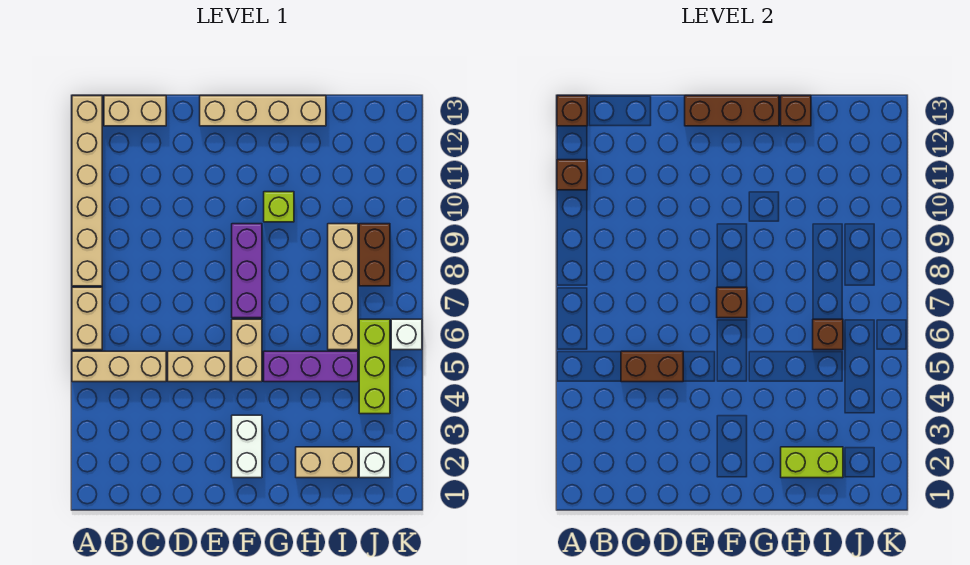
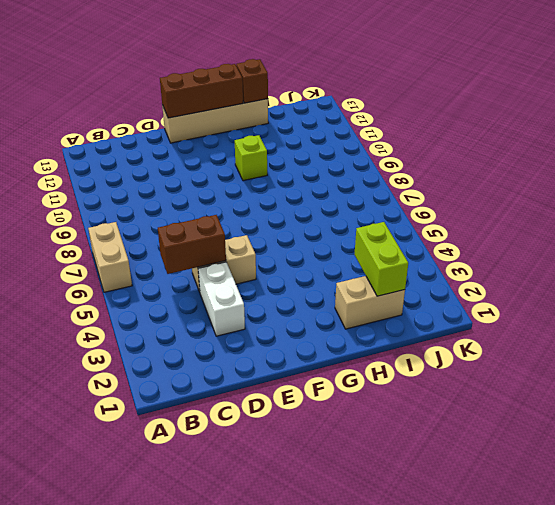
white 1x2 brick [198,262,245,336] -> white 1x2 brick moved to [232,415,262,478]
lime 1x2 brick [354,222,408,296] -> lime 1x2 brick turned to [781,447,843,478]
none -> tan 1x3 brick [72,351,166,382]
none -> tan 1x6 brick [72,96,102,286]
none -> tan 1x2 brick [104,96,166,126]

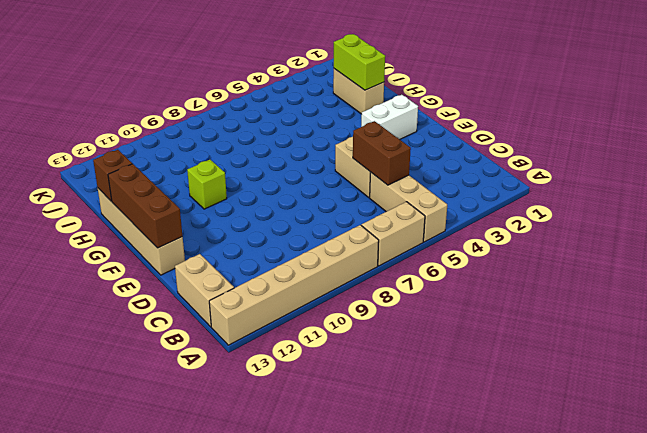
none -> tan 1x2 brick [232,319,262,382]
none -> purple 1x3 brick [232,224,262,318]
none -> purple 1x3 brick [264,351,358,382]

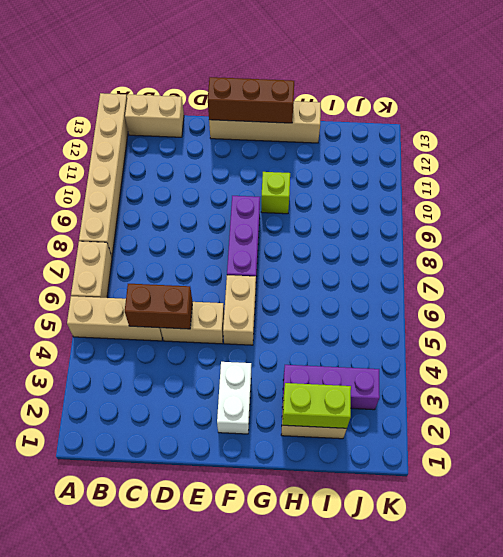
purple 1x3 brick [283,365,380,410] -> purple 1x3 brick moved to [264,351,358,382]
none -> tan 1x4 brick [328,224,358,350]
none -> white 1x1 brick [359,447,390,478]
none -> lime 1x3 brick [359,319,390,414]

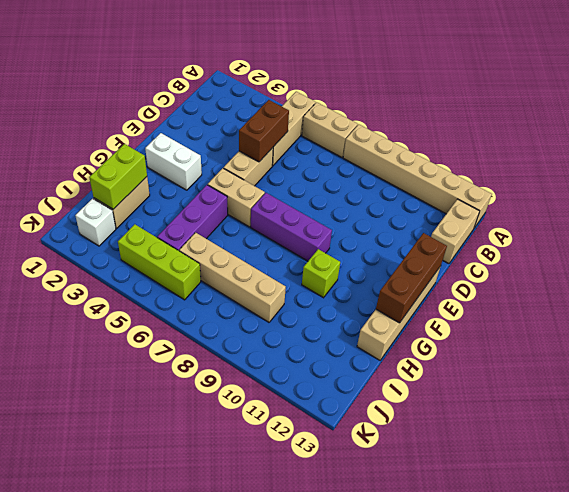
none -> brown 1x2 brick [359,224,390,286]
none -> white 1x1 brick [391,319,422,350]
none -> brown 1x1 brick [557,160,587,190]

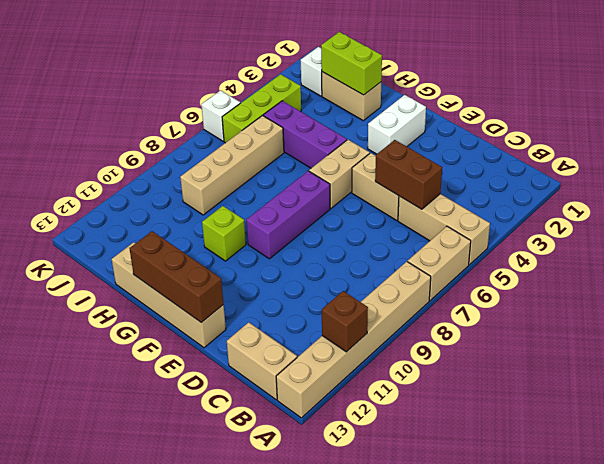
none -> brown 1x2 brick [359,224,390,286]
none -> brown 1x1 brick [557,96,587,126]
none -> brown 1x1 brick [717,287,747,318]

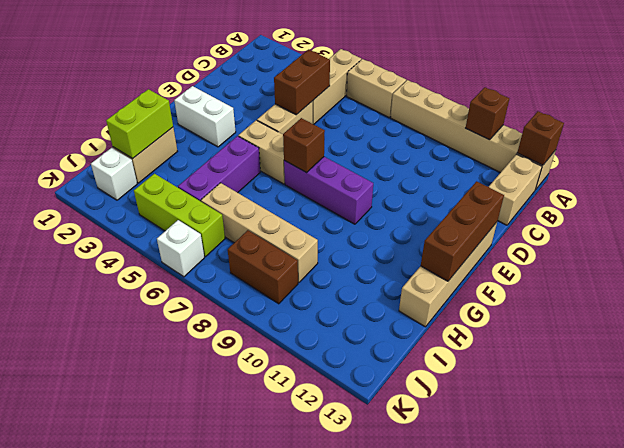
none -> lime 1x1 brick [264,192,294,222]
none -> brown 1x1 brick [781,96,811,126]
none -> brown 1x1 brick [813,319,843,350]

